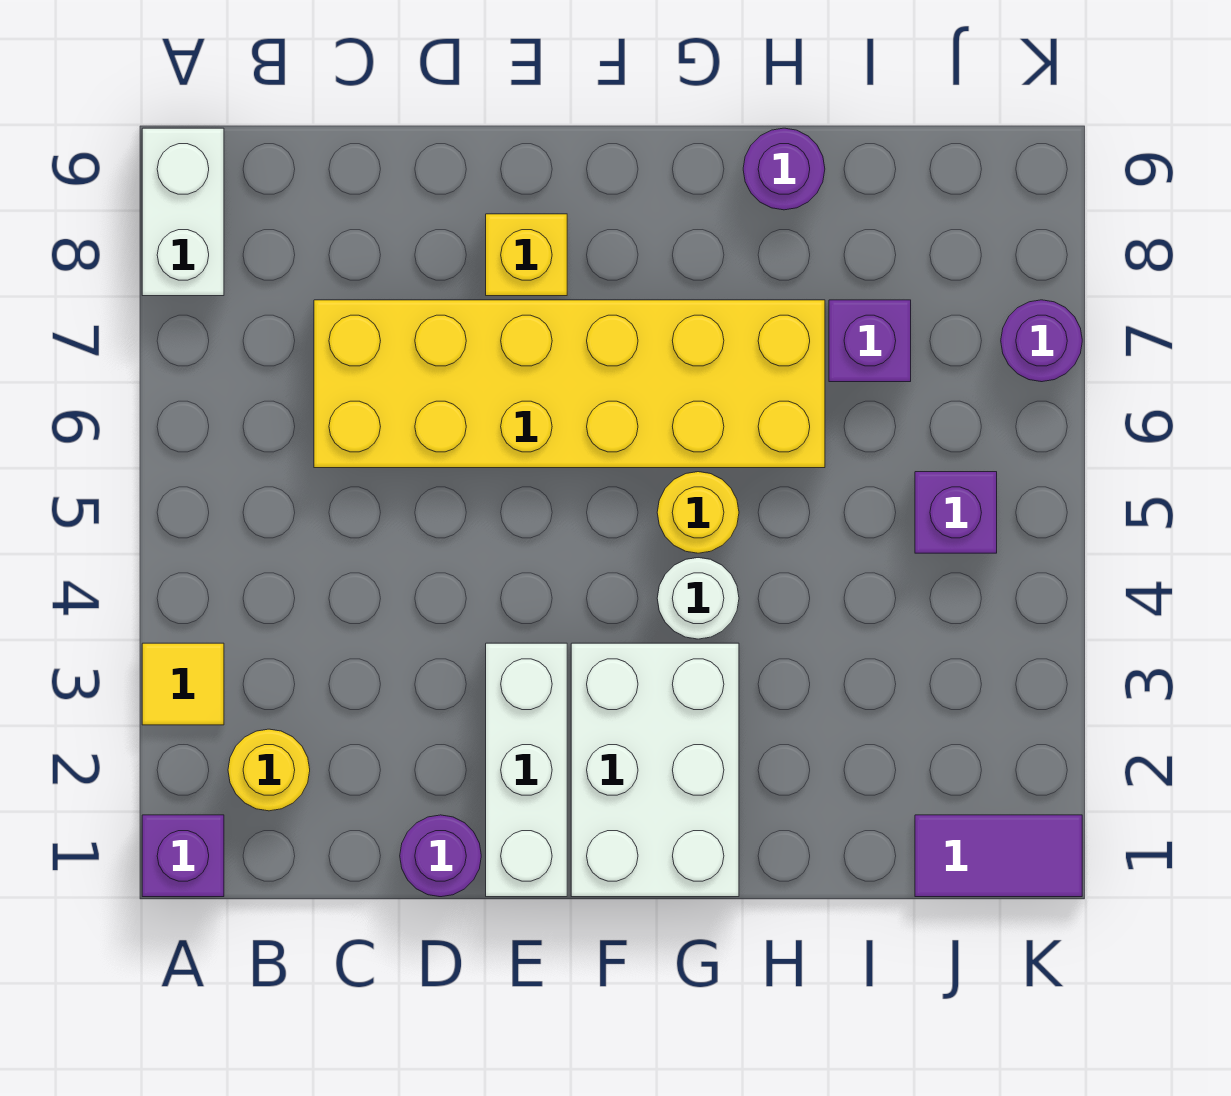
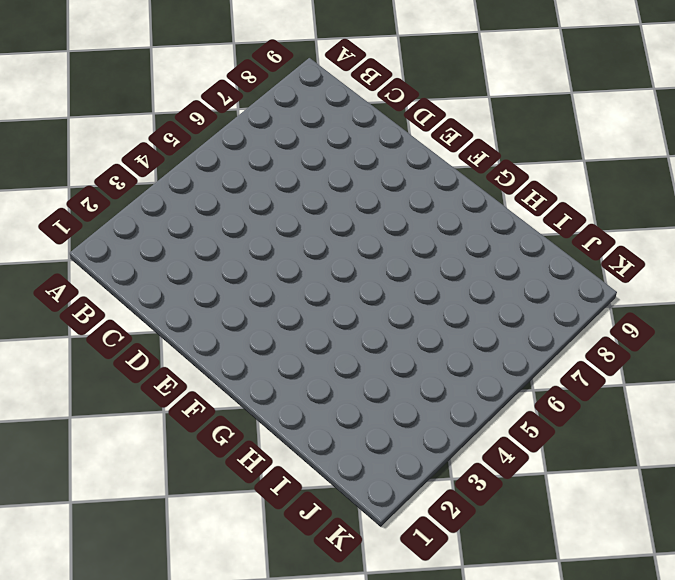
none -> purple 1x1 brick [142,815,224,897]
none -> yellow 1x1 tile [142,643,224,725]
none -> white 1x2 brick [142,128,224,296]

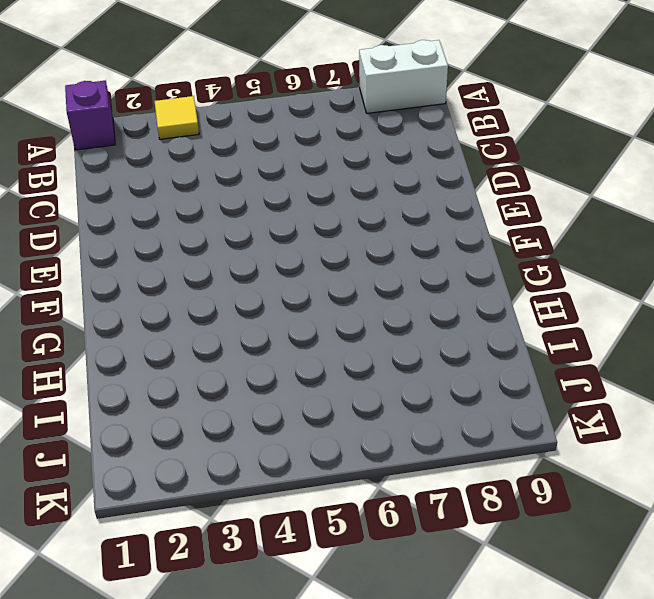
none -> yellow 1x1 round brick [228,729,310,811]
none -> yellow 2x6 brick [314,300,825,468]
none -> purple 1x1 round brick [400,815,481,897]

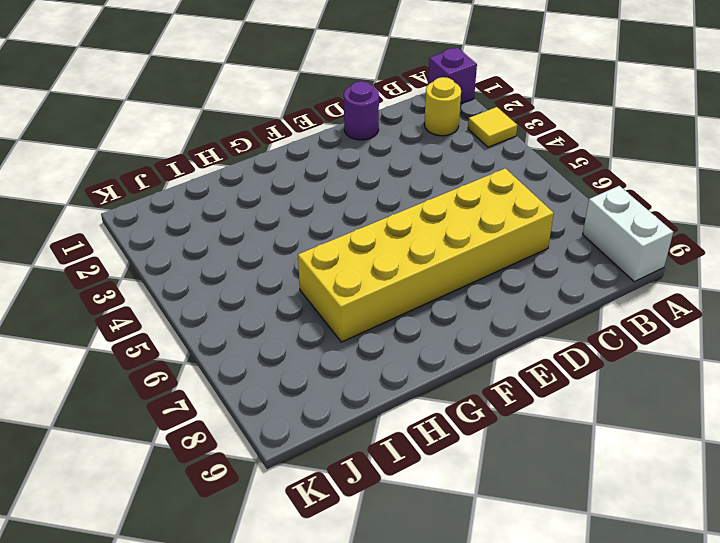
none -> white 1x3 brick [486,643,567,897]
none -> yellow 1x1 brick [486,214,567,296]
none -> white 2x3 brick [571,643,739,897]

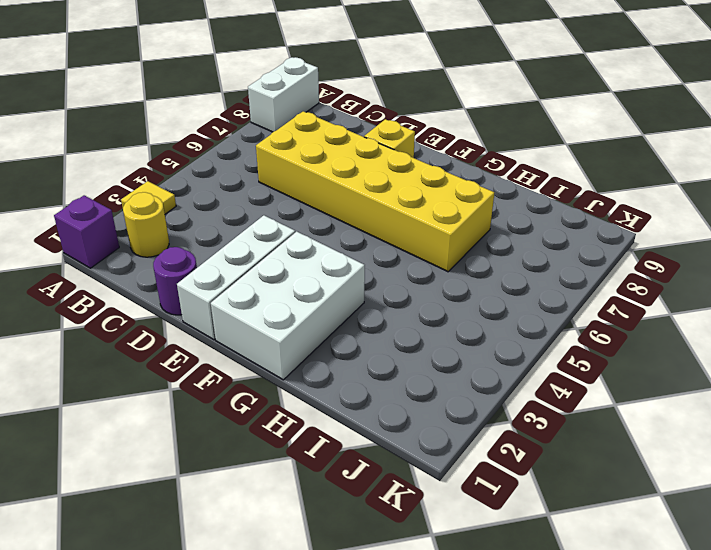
none -> white 1x1 round brick [657,558,739,639]
none -> yellow 1x1 round brick [657,472,739,553]
none -> purple 1x1 round brick [743,128,825,210]

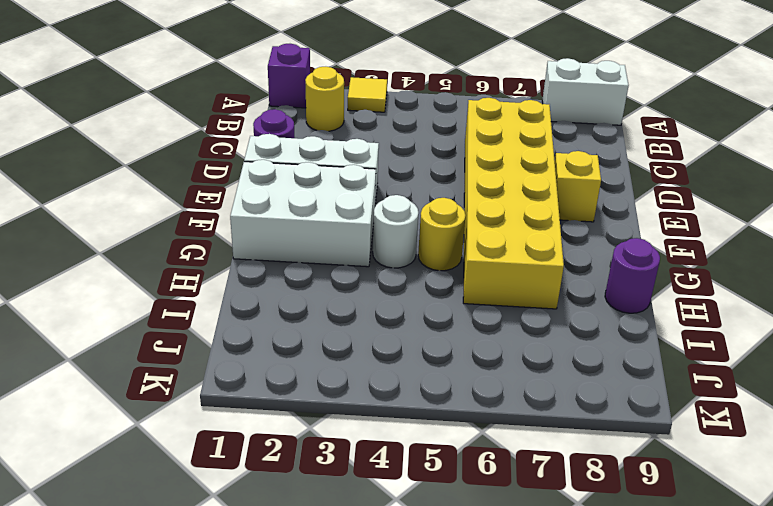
none -> purple 1x1 brick [829,300,911,382]
none -> purple 1x2 tile [915,815,1082,897]
none -> purple 1x1 brick [915,472,997,553]

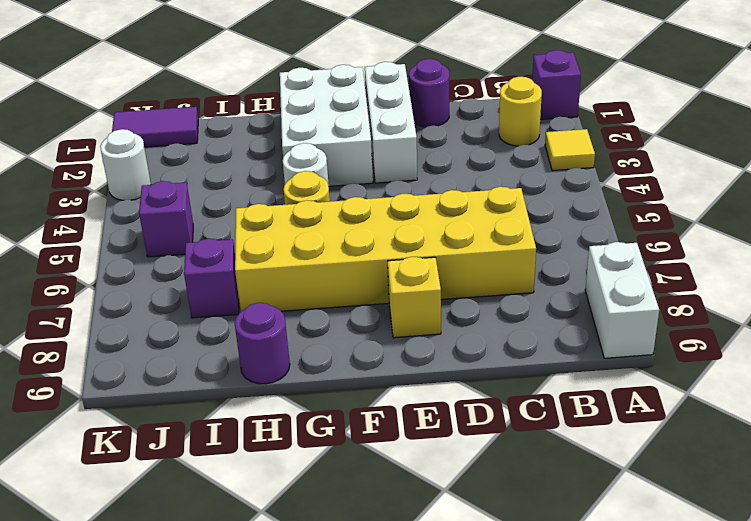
white 1x1 round brick [100,129,151,200] -> none
none -> purple 1x1 round brick [1001,300,1082,382]

